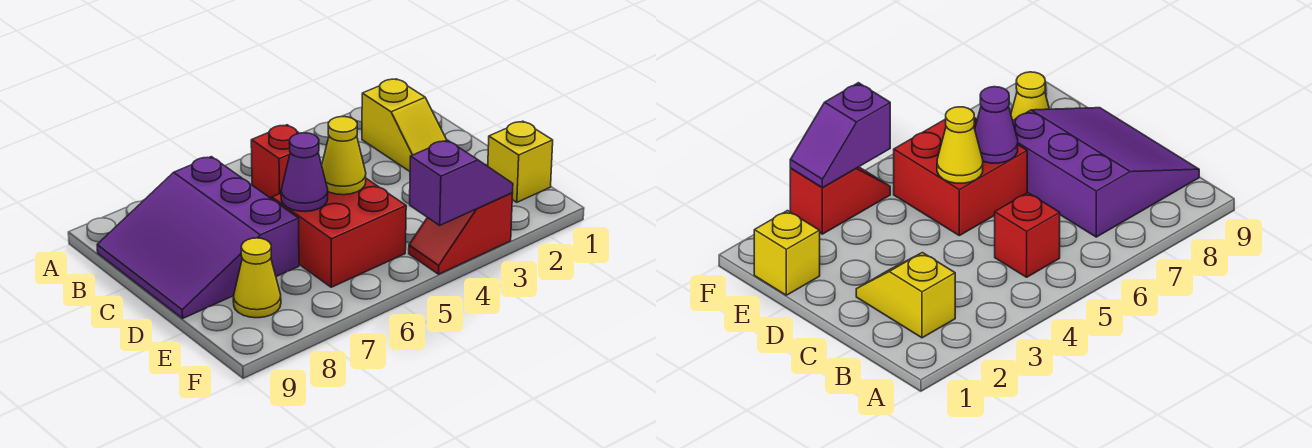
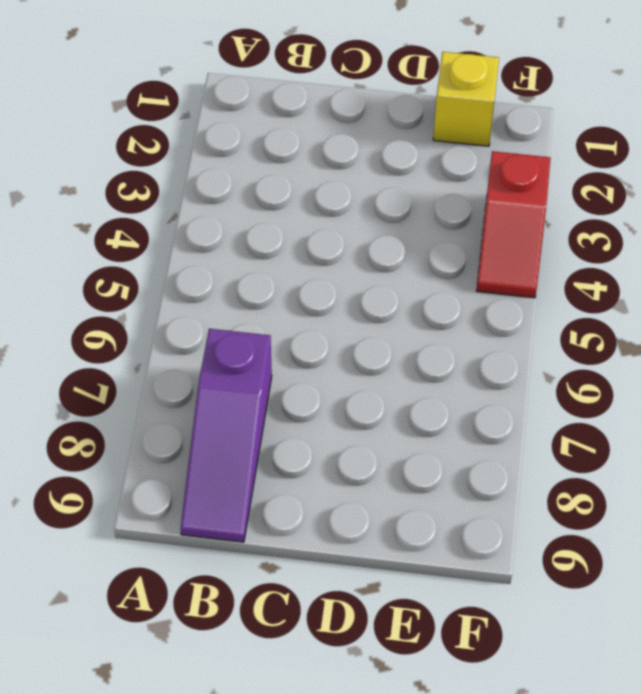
purple 1x3 slope [181,329,272,542] -> purple 3x3 slope [97,157,299,318]
none -> yellow 1x2 slope [362,79,446,171]
none -> red 1x1 brick [251,125,299,199]

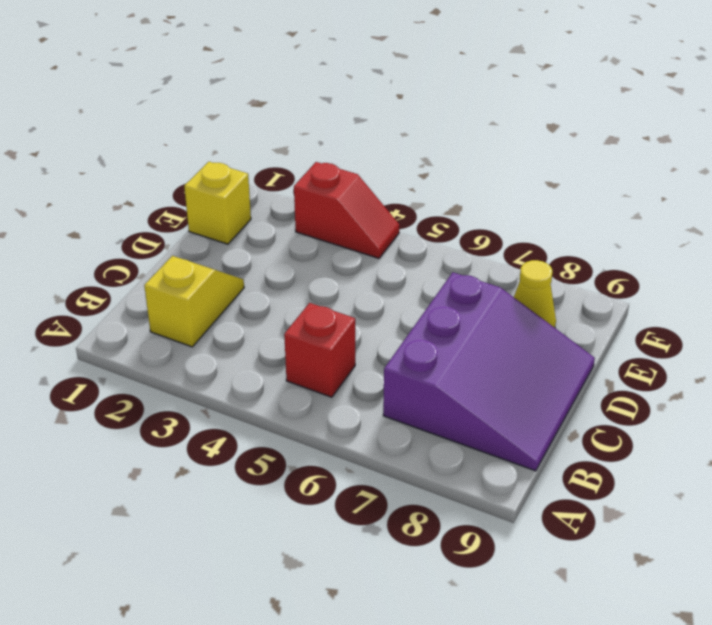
none -> red 2x2 brick [272,179,406,287]
none -> yellow 1x1 cone [322,117,366,195]

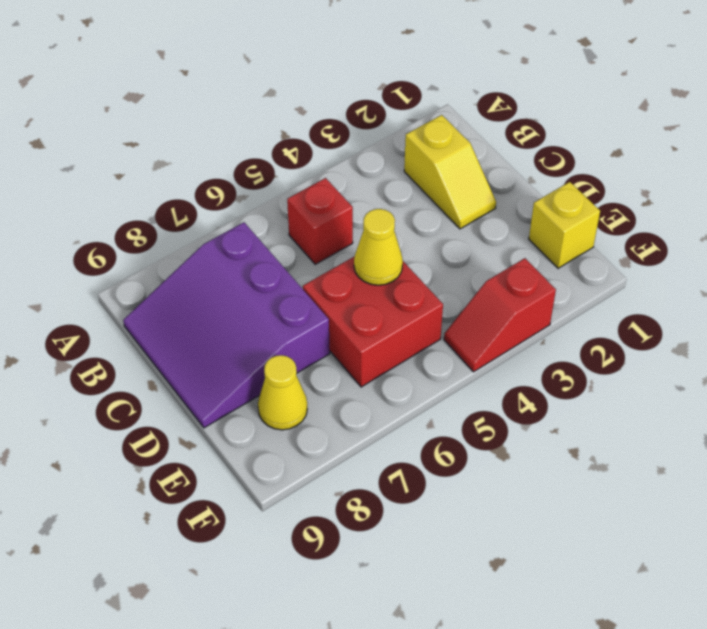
none -> purple 1x1 cone [281,133,328,212]
none -> purple 1x2 slope [410,140,513,225]

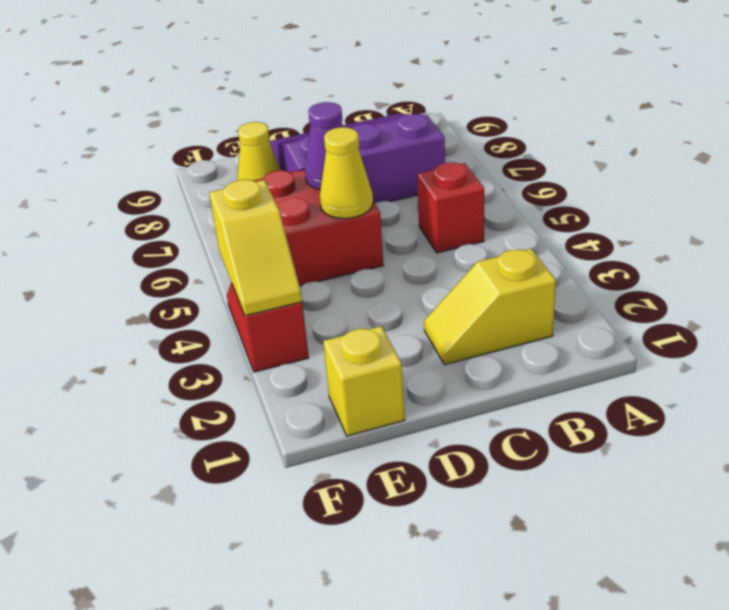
yellow 1x2 slope [209,180,302,316] -> purple 1x2 slope [410,140,513,225]

